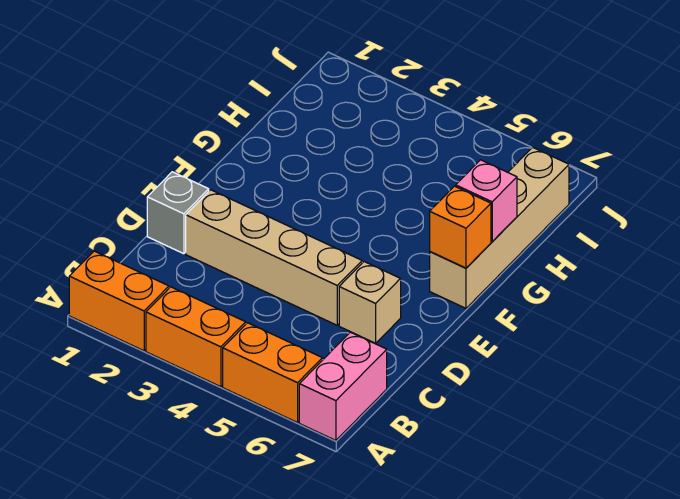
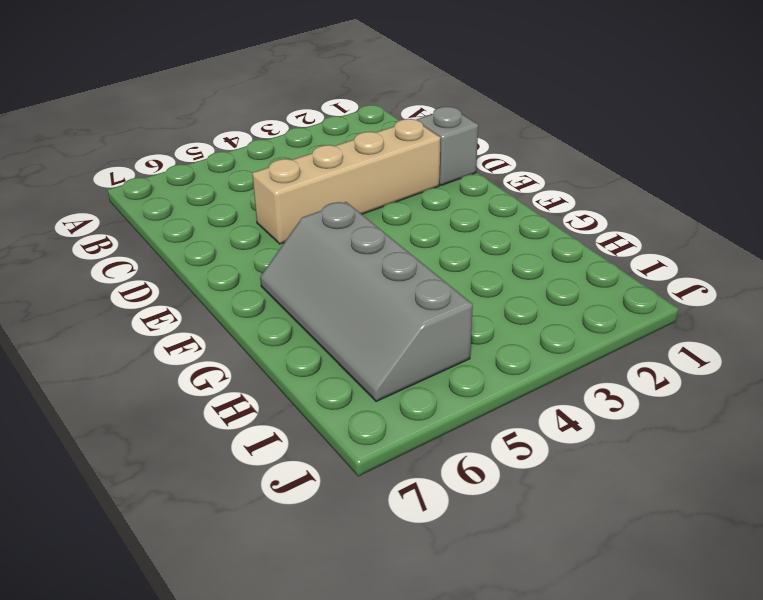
grey 2x4 slope [260,202,473,401] -> none
none -> orange 1x2 brick [69,251,169,351]
none -> orange 1x2 brick [146,287,246,387]

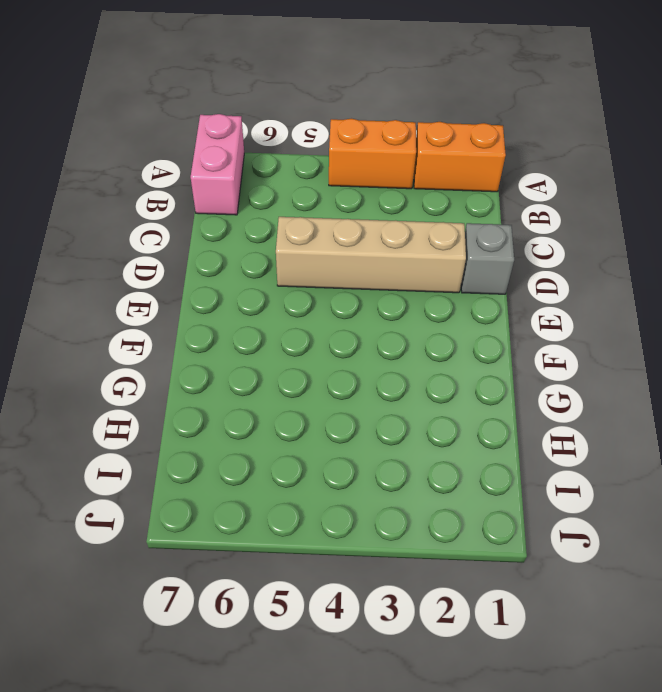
none -> orange 1x2 brick [223,323,322,423]
none -> tan 1x1 brick [339,262,401,343]

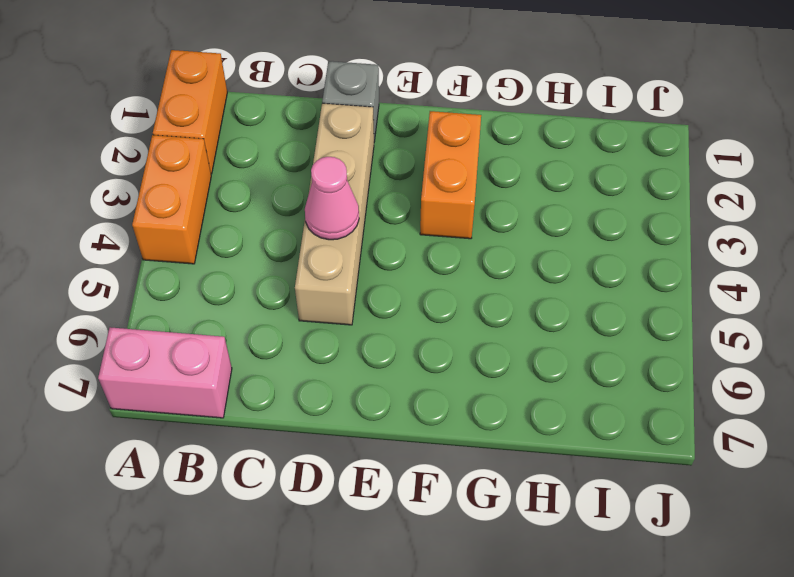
pink 1x1 cone [305,157,359,240] -> none
orange 1x2 brick [420,111,481,239] -> orange 1x2 brick moved to [223,323,322,423]
none -> tan 1x1 brick [339,262,401,343]
none -> tan 1x4 brick [430,147,569,308]

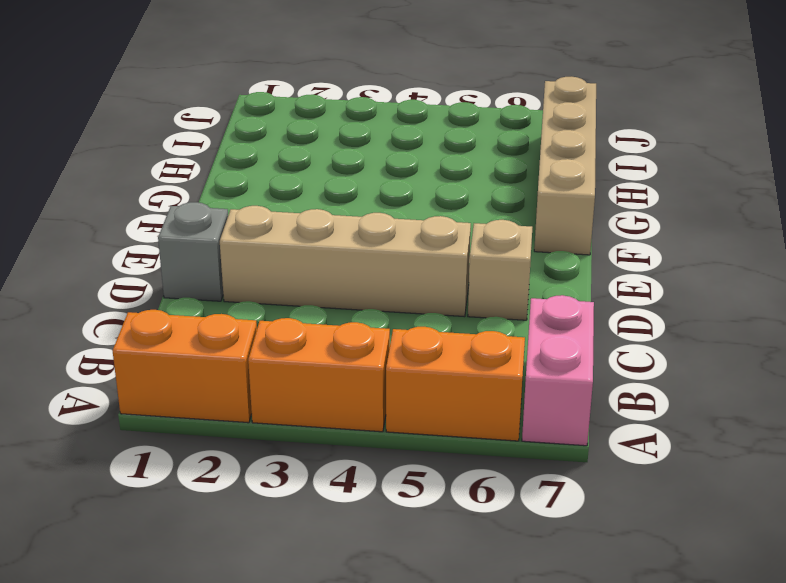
none -> orange 1x1 brick [430,186,491,268]
none -> pink 1x1 brick [456,160,517,242]

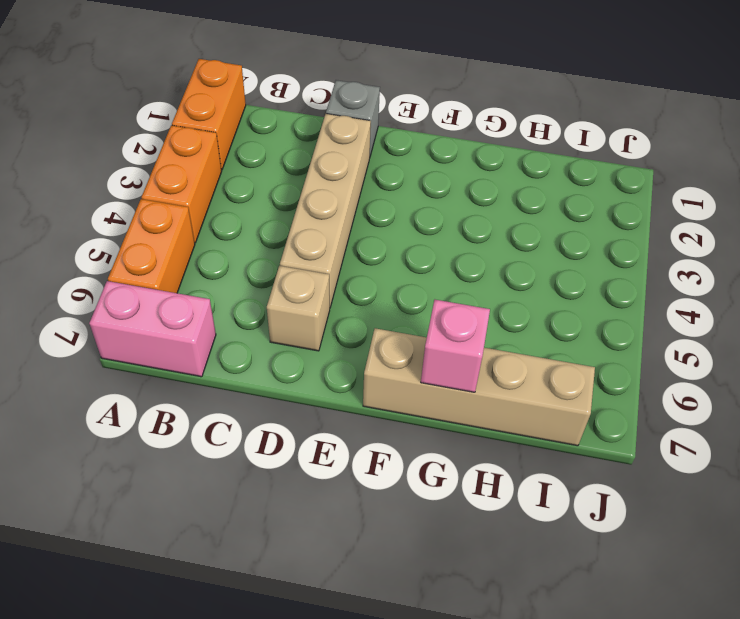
none -> orange 1x1 brick [430,186,491,268]

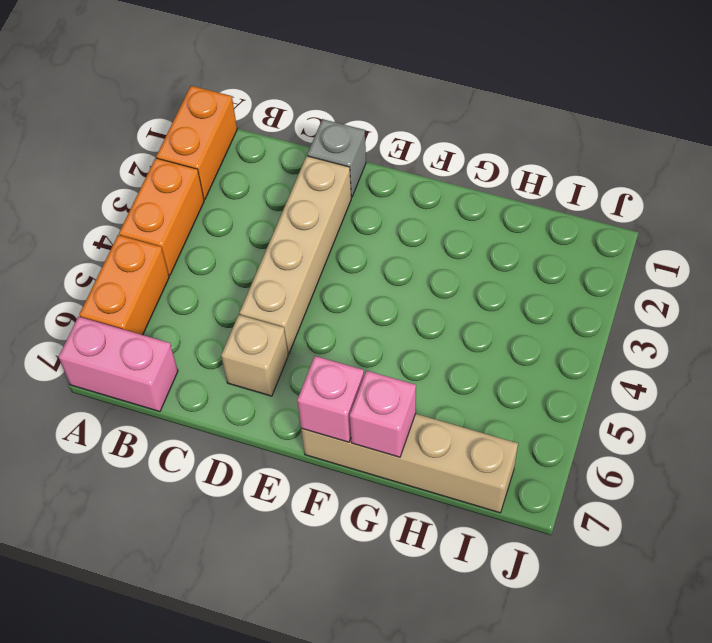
pink 1x1 brick [297,356,364,442] -> orange 1x1 brick [430,186,491,268]

